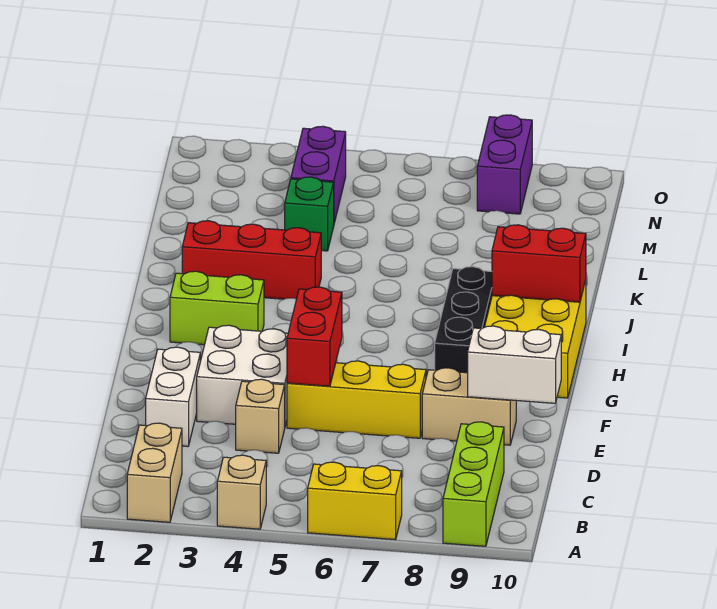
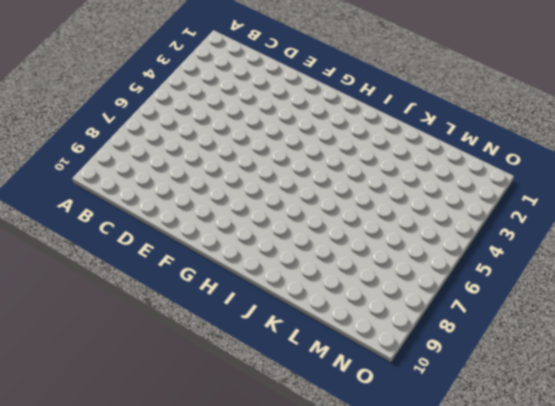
none -> tan 1x2 brick [127,423,182,522]
none -> tan 1x1 brick [217,455,266,529]
none -> yellow 1x2 brick [308,462,402,540]

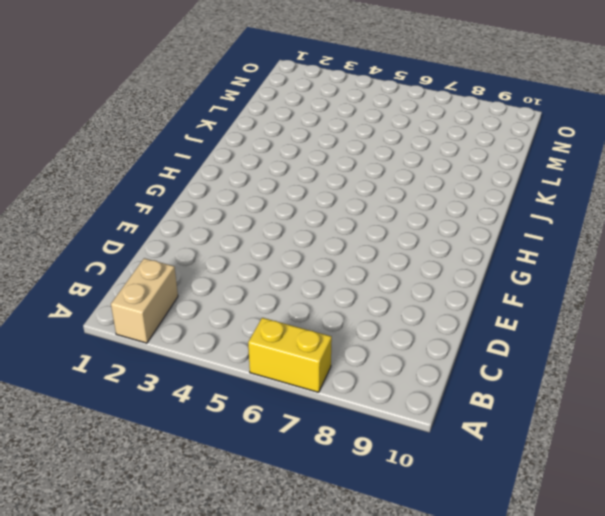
none -> tan 1x1 brick [217,455,266,529]
none -> lime 1x3 brick [443,422,504,546]
none -> white 1x2 brick [146,347,200,446]

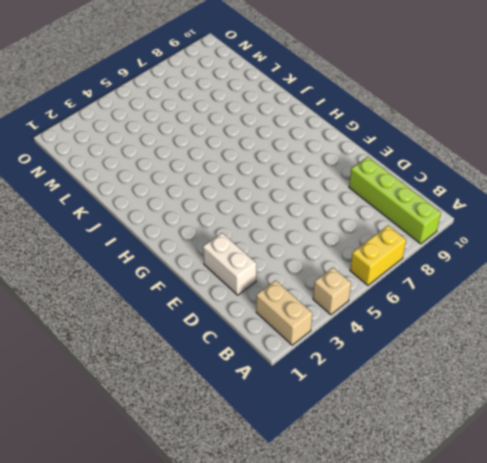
lime 1x4 brick [349,157,441,244] -> lime 1x3 brick [443,422,504,546]
none -> tan 1x1 brick [236,379,285,453]
none -> white 2x2 brick [197,325,288,426]
none -> yellow 1x3 brick [287,361,426,438]

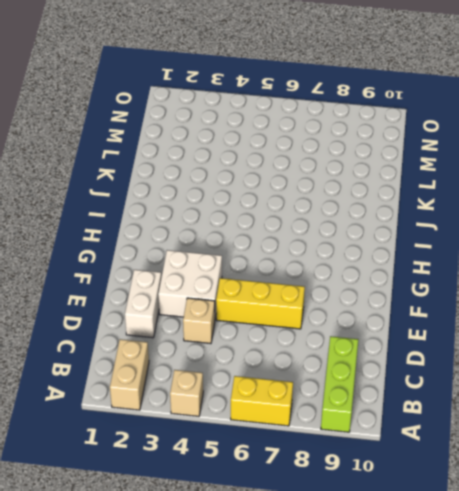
none -> tan 1x2 brick [422,368,516,445]
none -> black 1x3 brick [435,267,492,373]
none -> yellow 2x3 brick [485,280,586,398]

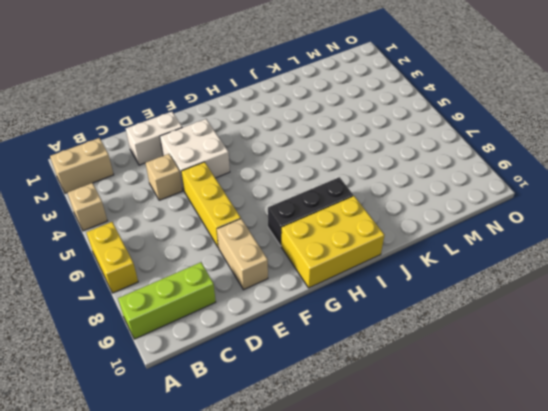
none -> lime 1x2 brick [170,271,264,345]
none -> red 1x3 brick [182,221,321,299]
none -> green 1x1 brick [285,177,334,251]

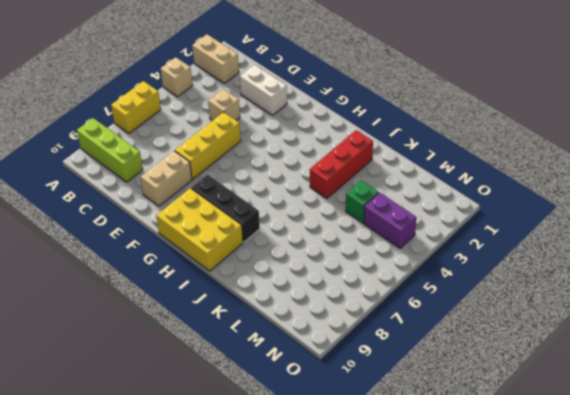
none -> white 2x2 brick [197,325,288,426]
none -> lime 1x2 brick [170,271,264,345]
none -> purple 1x2 brick [477,115,532,214]

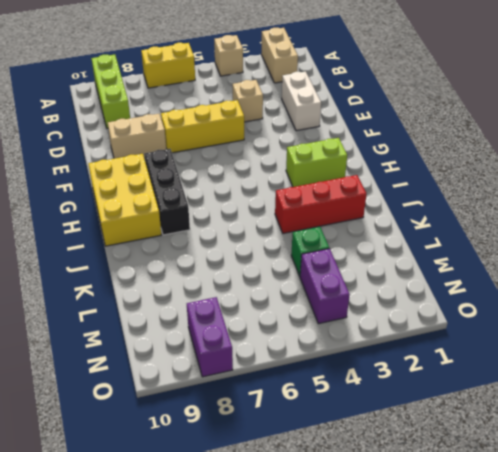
none -> white 2x2 brick [197,325,288,426]
none -> red 1x2 brick [287,287,342,386]
none -> white 1x2 brick [468,326,561,403]

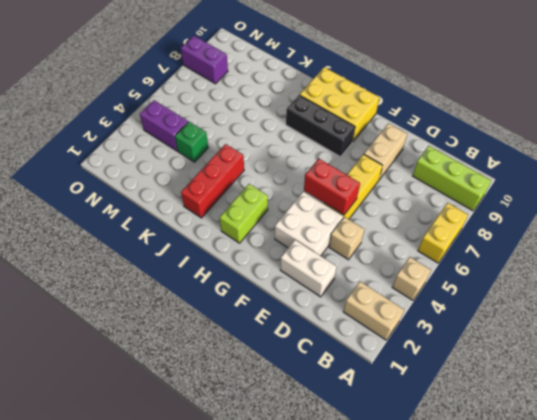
none -> white 1x2 brick [468,326,561,403]
none -> red 1x2 brick [492,225,586,302]

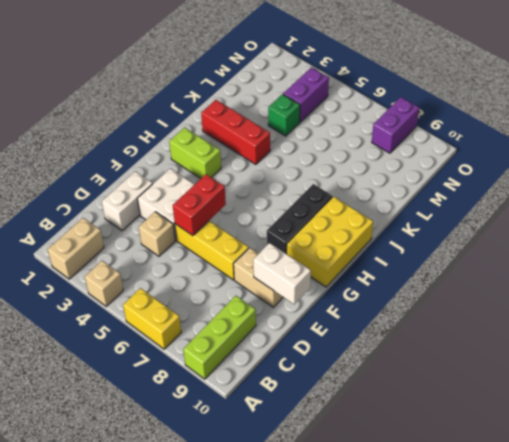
none -> red 1x2 brick [492,225,586,302]

